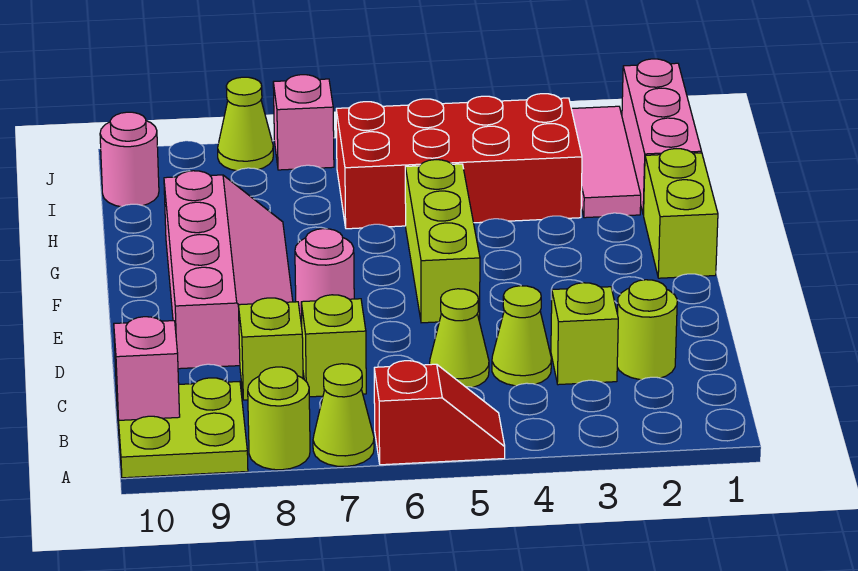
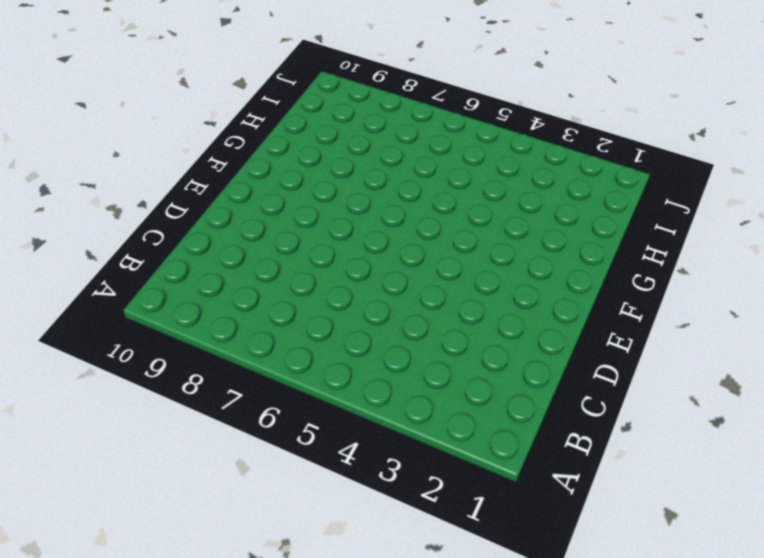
none -> red 1x2 slope [374,361,505,465]
none -> lime 1x1 cone [313,364,374,467]
none -> lime 1x1 round brick [248,367,310,470]

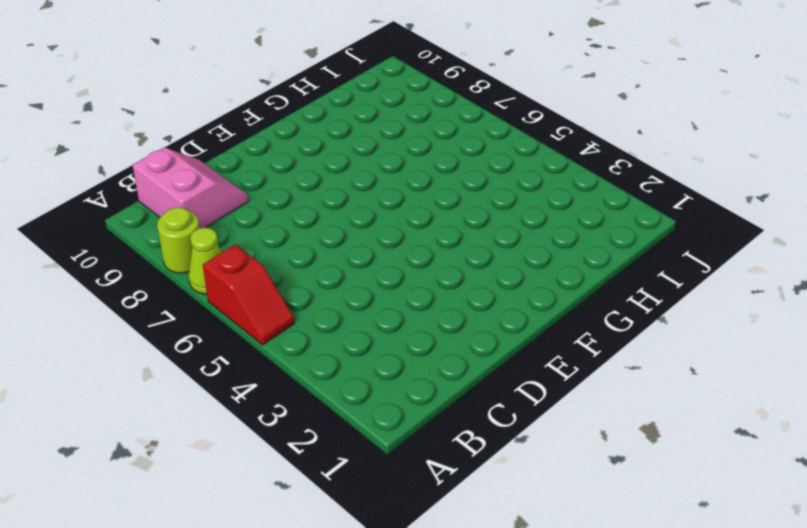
pink 2x2 slope [133,147,249,228] -> lime 2x2 plate [116,378,248,478]
none -> lime 1x1 round brick [617,280,677,380]
none -> lime 1x1 brick [551,283,618,385]
none -> lime 1x1 cone [492,286,551,386]

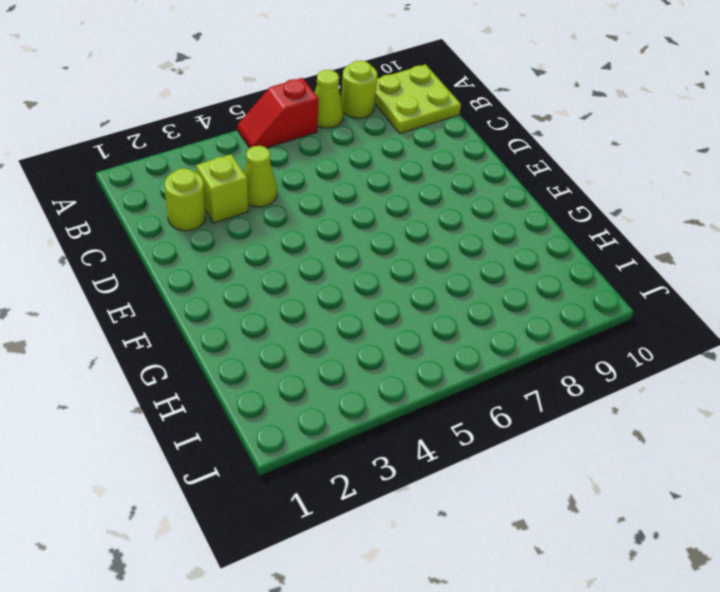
none -> lime 1x1 cone [430,289,489,387]
none -> lime 1x1 brick [301,295,366,397]
none -> lime 1x1 brick [238,298,303,400]

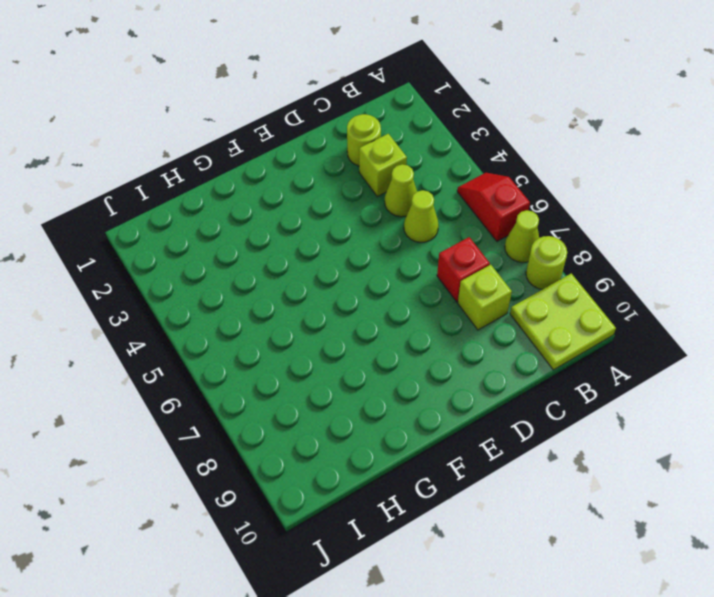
red 1x1 brick [437,237,490,302] -> lime 1x1 brick [301,295,366,397]
none -> pink 2x4 slope [164,171,293,369]
none -> lime 1x3 brick [405,160,480,323]
none -> pink 1x1 round brick [295,229,354,321]

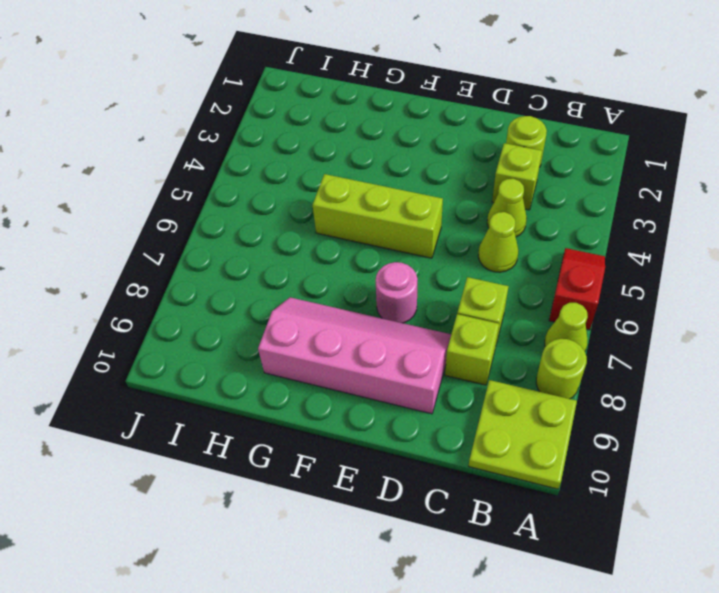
none -> lime 1x2 brick [644,149,718,278]
none -> pink 1x3 brick [622,59,702,215]
none -> pink 1x3 tile [571,106,641,218]

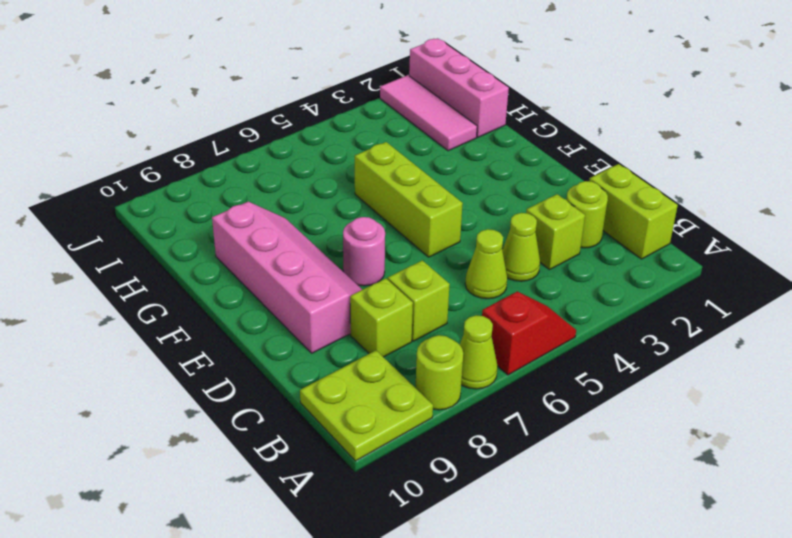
lime 1x2 brick [589,164,678,259] -> lime 1x2 brick moved to [644,149,718,278]
none -> red 2x4 brick [336,94,582,229]
none -> pink 1x1 round brick [100,112,159,207]
none -> pink 1x1 brick [273,75,334,170]

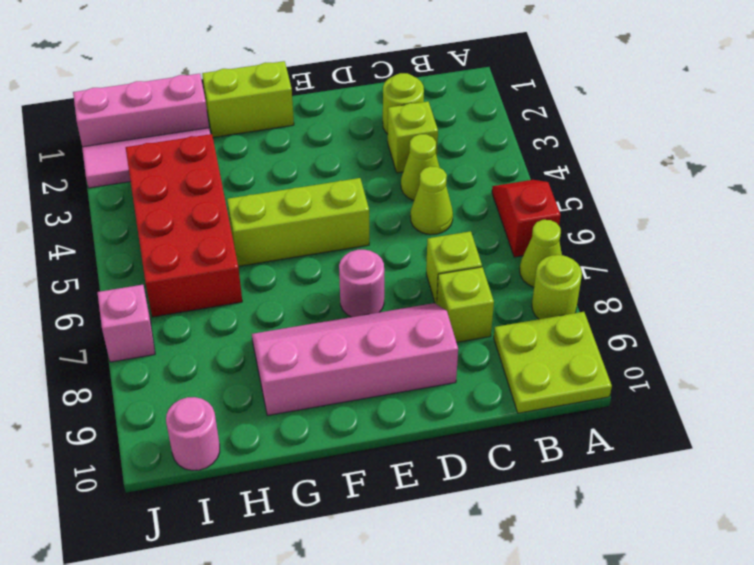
none -> lime 1x1 cone [218,77,273,171]
none -> pink 1x1 brick [114,317,180,420]

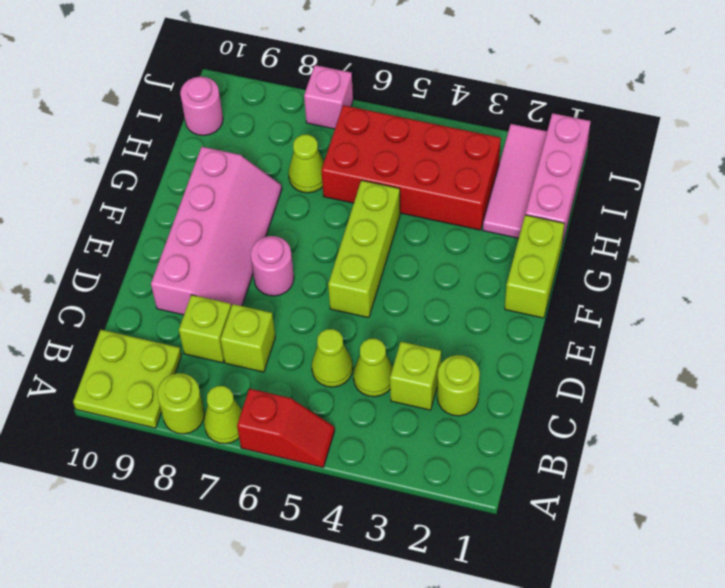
lime 1x1 cone [288,135,324,193] -> lime 1x1 cone moved to [218,77,273,171]
none -> pink 1x1 brick [114,317,180,420]

